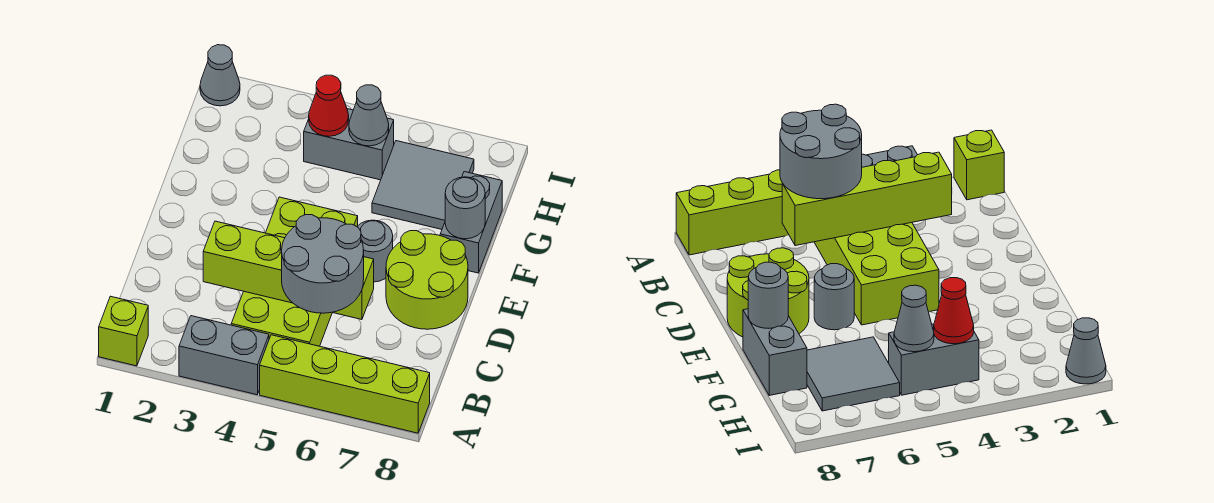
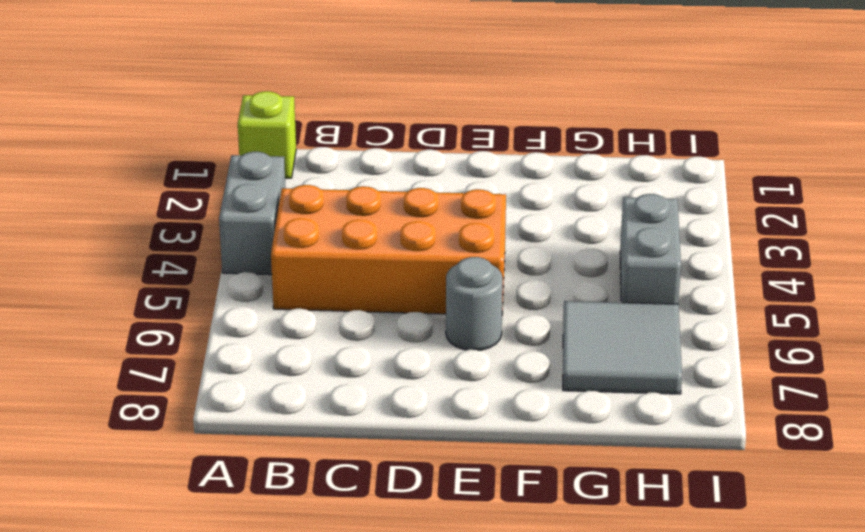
orange 2x4 brick [271,185,506,314] -> lime 2x4 brick [231,197,358,346]
none -> lime 1x4 brick [260,335,430,433]
none -> lime 2x2 round brick [386,231,468,329]
none -> grey 1x2 brick [440,172,502,273]

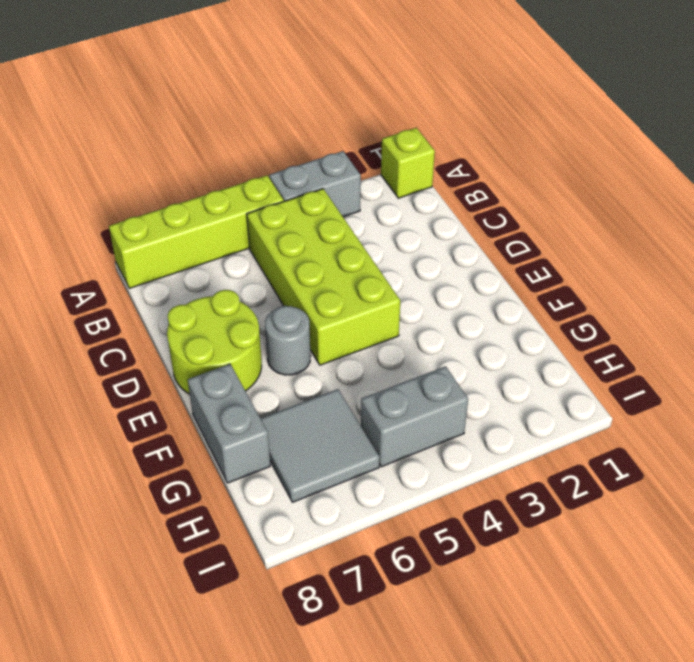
none -> grey 1x1 cone [200,45,240,106]
none -> lime 1x4 brick [203,221,374,320]
none -> grey 1x1 round brick [445,177,485,239]

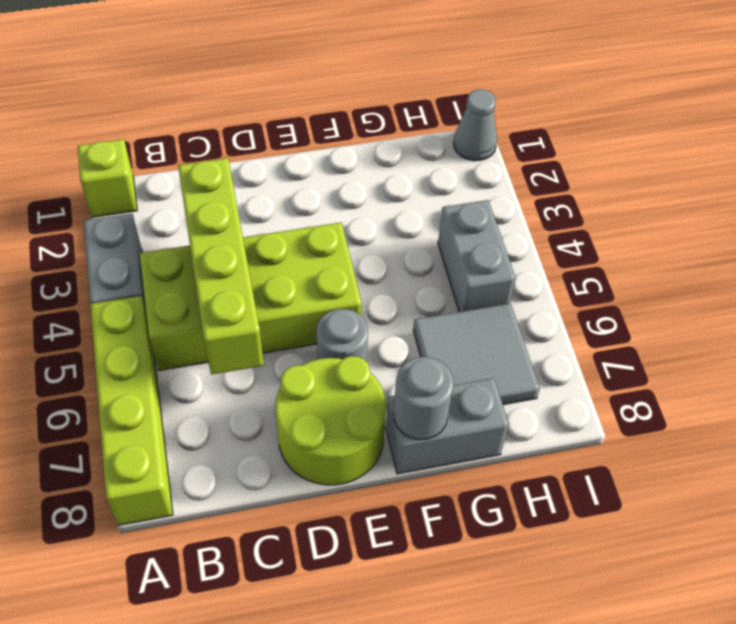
none -> red 1x1 cone [309,75,349,136]
none -> grey 1x1 cone [349,85,389,146]
none -> grey 2x2 round brick [282,215,364,313]

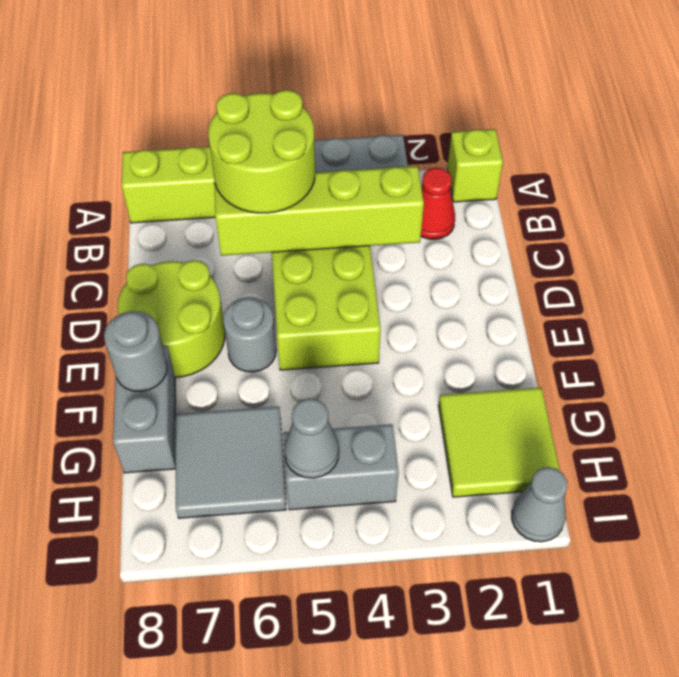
red 1x1 cone [421,168,455,239] -> red 1x1 cone moved to [309,75,349,136]
lime 2x2 round brick [208,90,315,213] -> grey 2x2 round brick [282,215,364,313]
lime 2x2 tile [439,387,560,497] -> none

